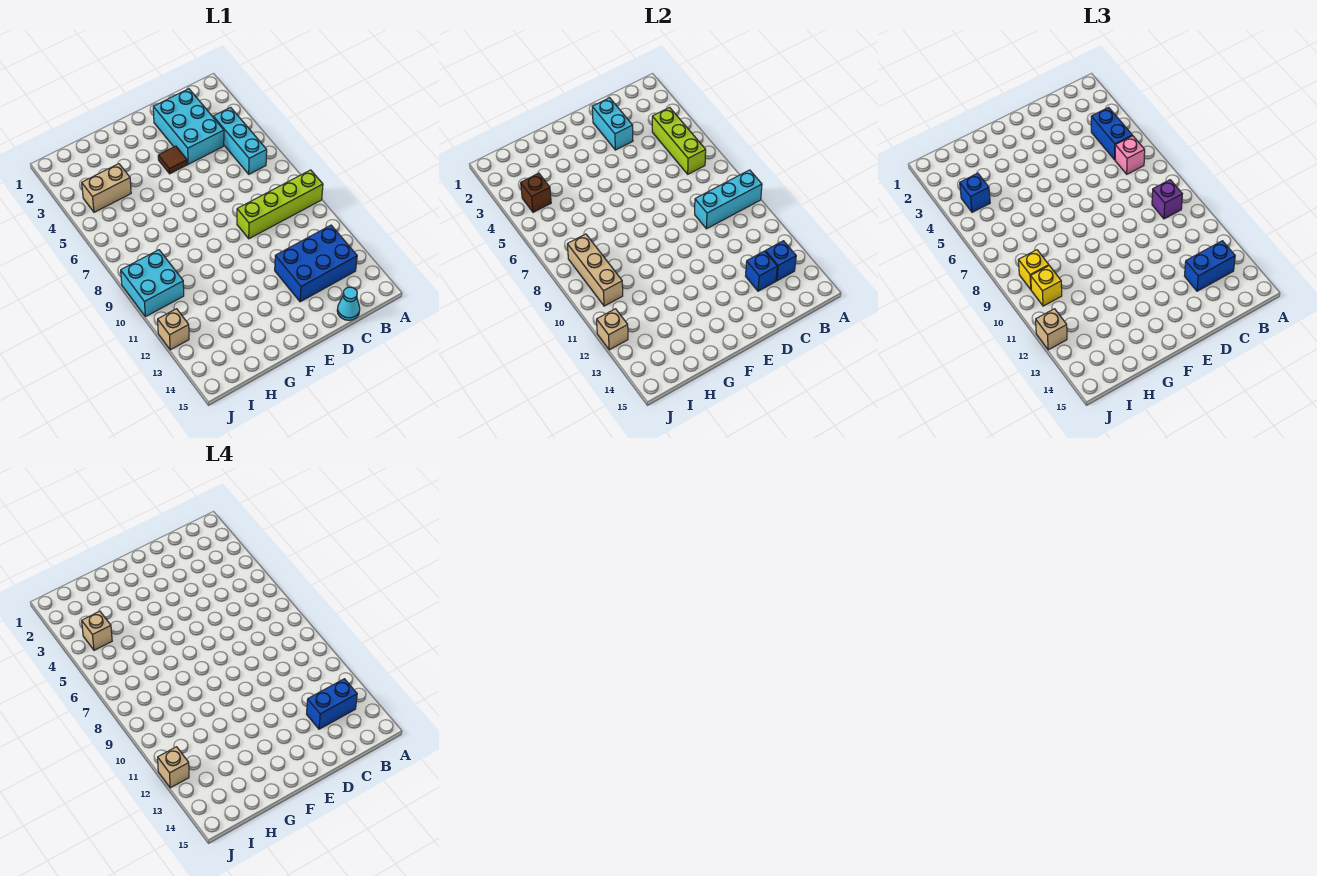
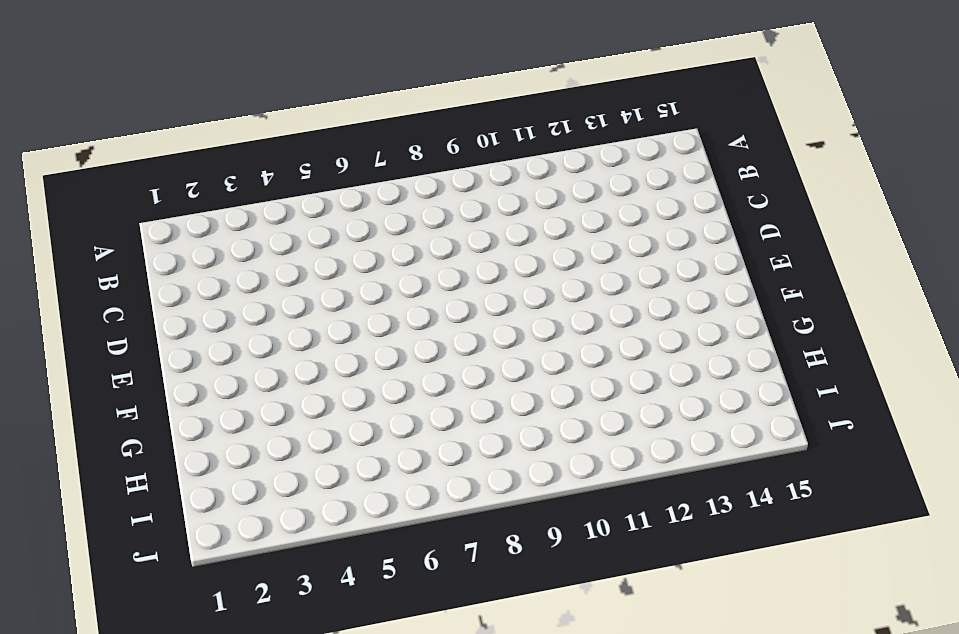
none -> lime 1x4 brick [237,170,323,239]
none -> cyan 1x3 brick [213,107,267,174]
none -> blue 2x3 brick [275,225,357,302]

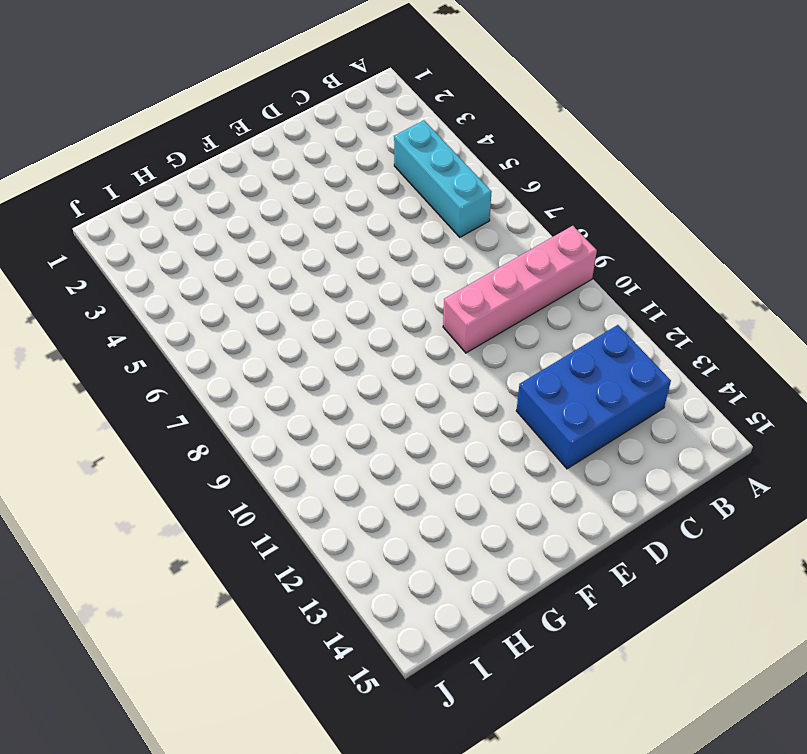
pink 1x4 brick [443,226,597,353] -> lime 1x4 brick [237,170,323,239]
none -> cyan 2x3 brick [153,89,224,164]
none -> cyan 1x1 cone [337,287,360,320]
none -> brown 1x1 tile [158,146,187,174]

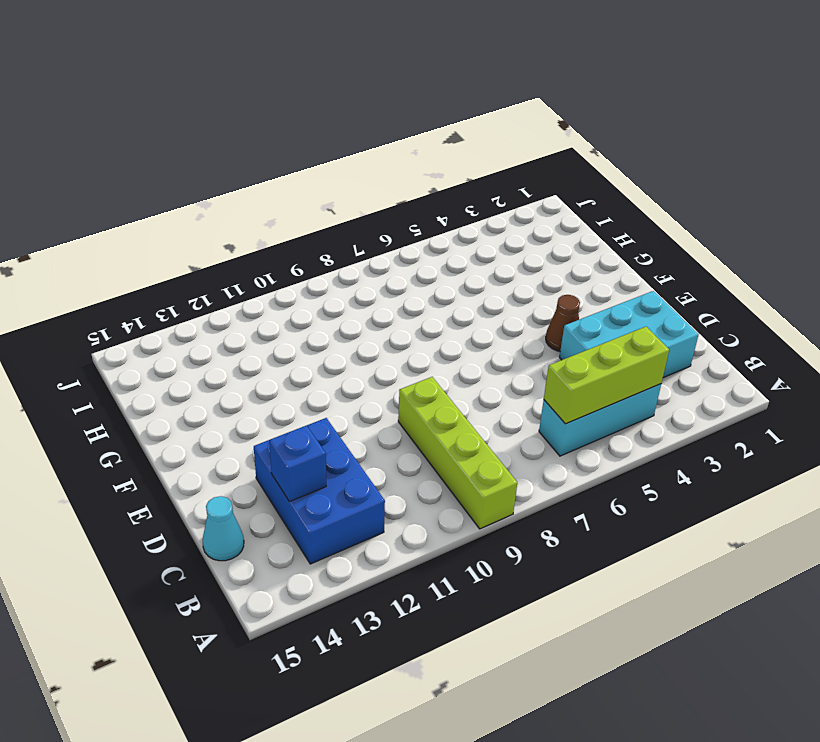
brown 1x1 cone [546,295,580,351] -> brown 1x1 tile [158,146,187,174]
none -> tan 1x2 brick [82,164,131,212]
none -> cyan 2x2 brick [121,250,184,317]
none -> tan 1x1 brick [158,309,189,350]

